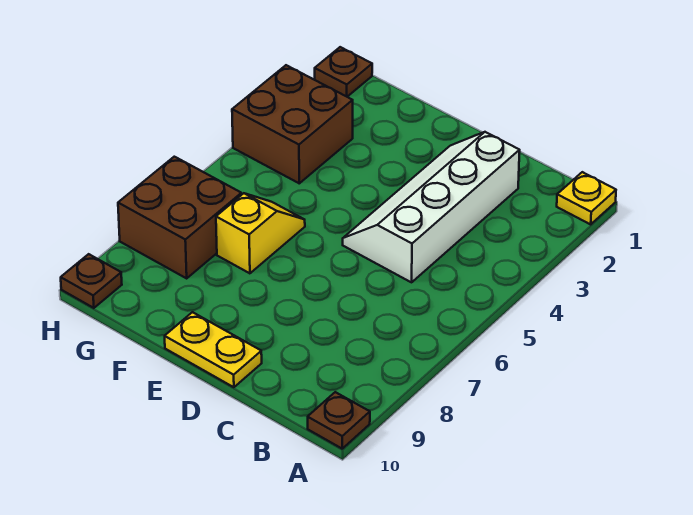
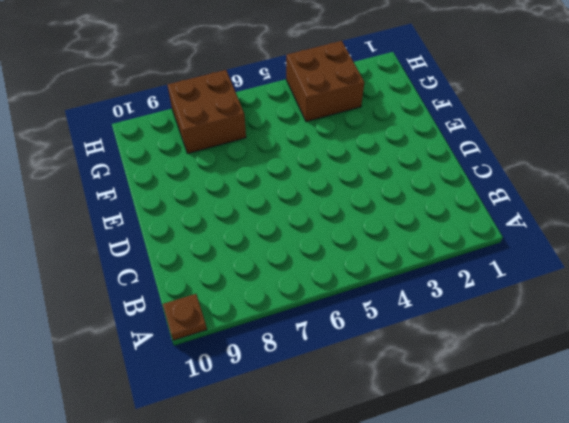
none -> yellow 1x1 plate [557,172,616,224]
none -> white 2x4 slope [343,132,520,282]

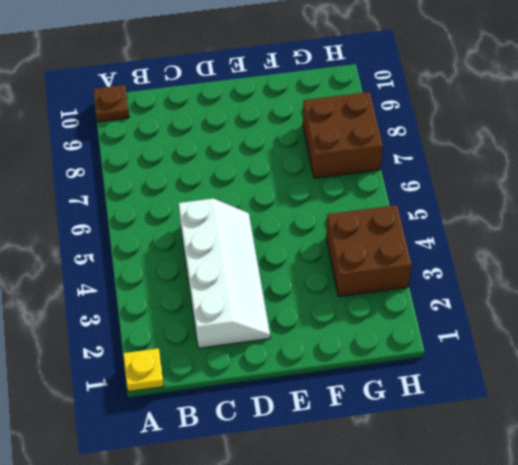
none -> yellow 1x2 plate [165,312,262,387]
none -> yellow 1x2 slope [216,193,305,273]

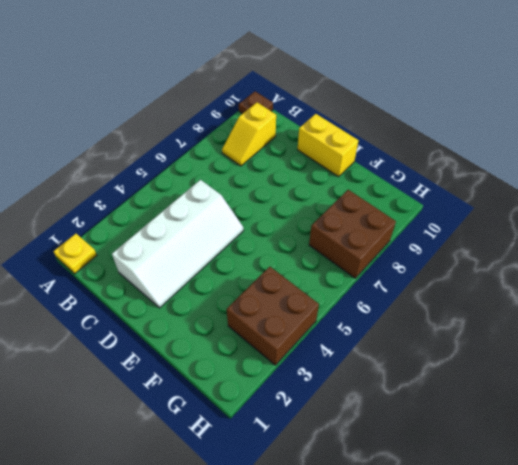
yellow 1x2 slope [222,103,276,166] -> yellow 1x2 slope moved to [216,193,305,273]
yellow 1x2 brick [298,114,358,177] -> yellow 1x2 plate [165,312,262,387]
none -> brown 1x1 plate [315,47,372,97]
none -> brown 1x1 plate [61,254,122,308]

